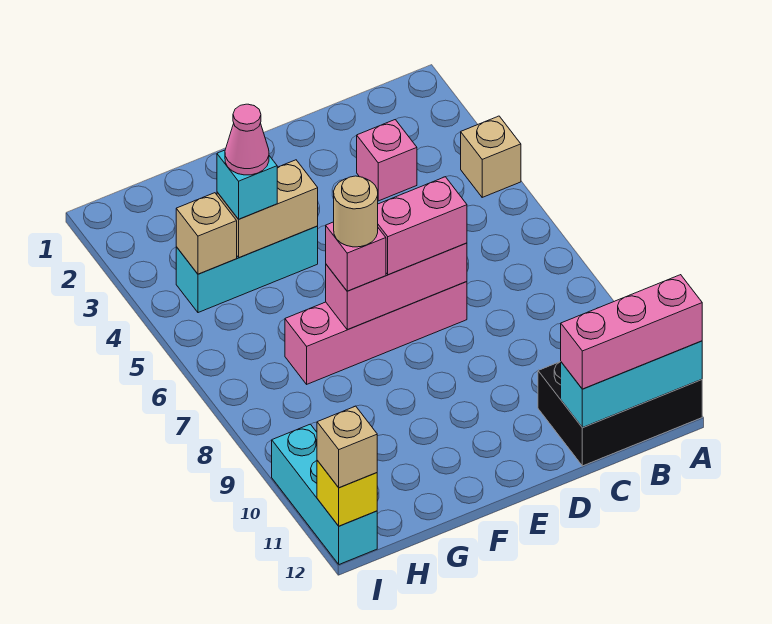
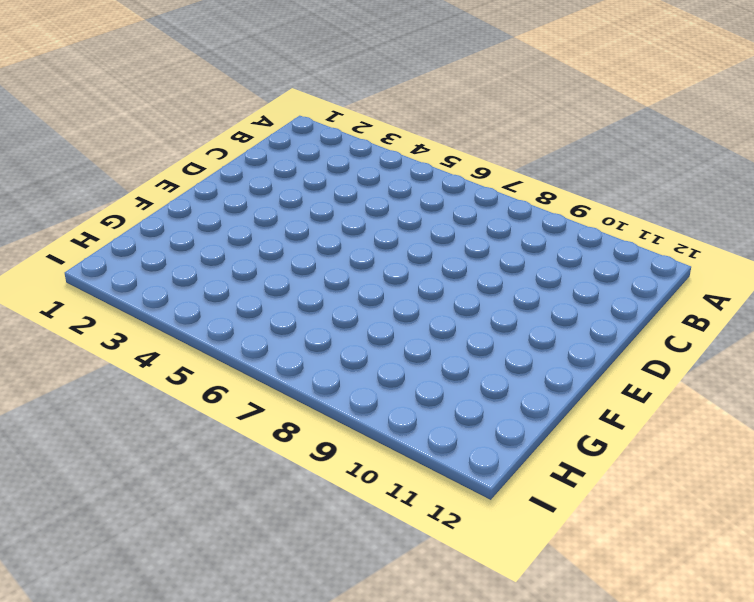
none -> tan 1x1 brick [461,116,521,197]
none -> black 2x3 brick [538,362,702,466]
none -> pink 1x1 brick [357,120,417,201]

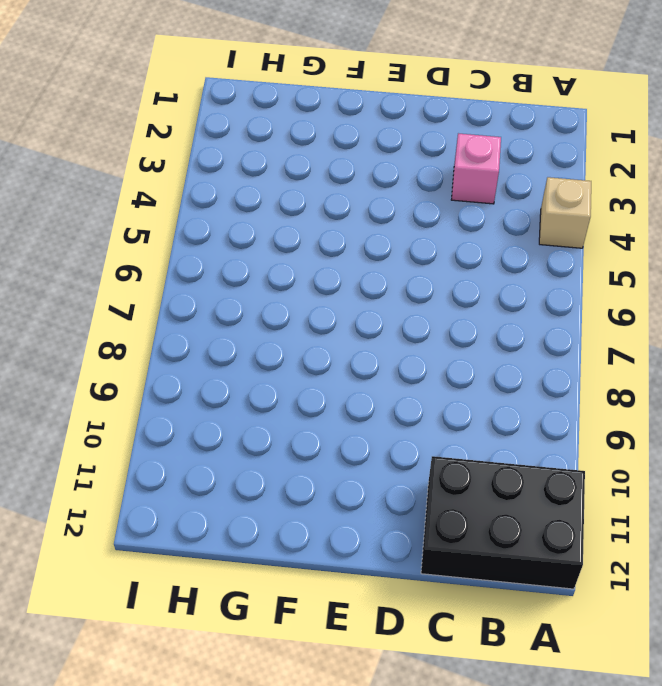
none -> pink 1x4 brick [285,282,467,384]
none -> cyan 1x3 brick [176,226,318,313]
none -> cyan 1x3 brick [272,424,377,564]

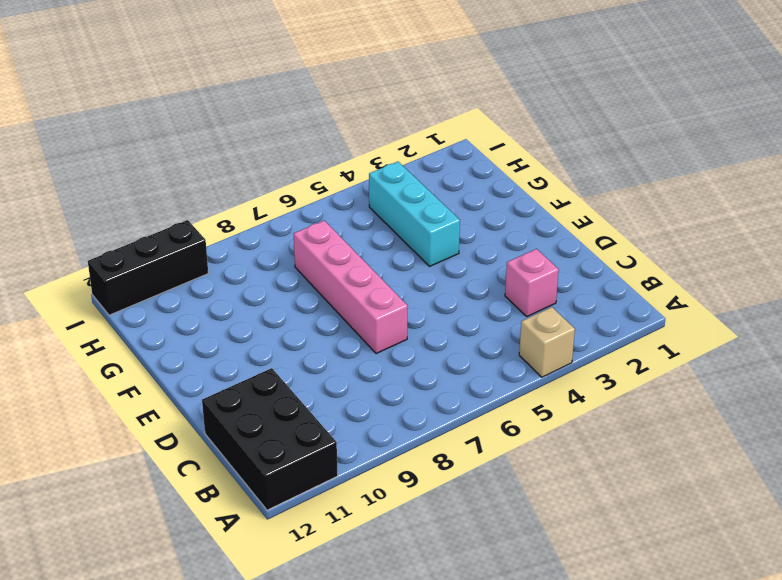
black 1x3 brick [88,220,208,315] -> cyan 1x3 brick [272,424,377,564]
none -> cyan 1x3 brick [561,341,702,427]
none -> pink 1x3 brick [326,243,467,329]
none -> tan 1x2 brick [217,160,318,258]

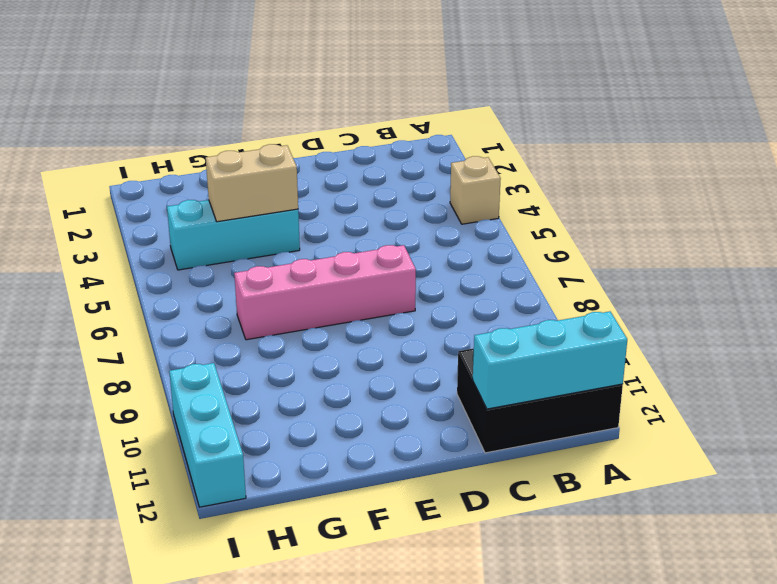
none -> pink 1x1 brick [357,120,417,201]
none -> pink 1x3 brick [326,243,467,329]
none -> tan 1x1 brick [176,193,237,274]

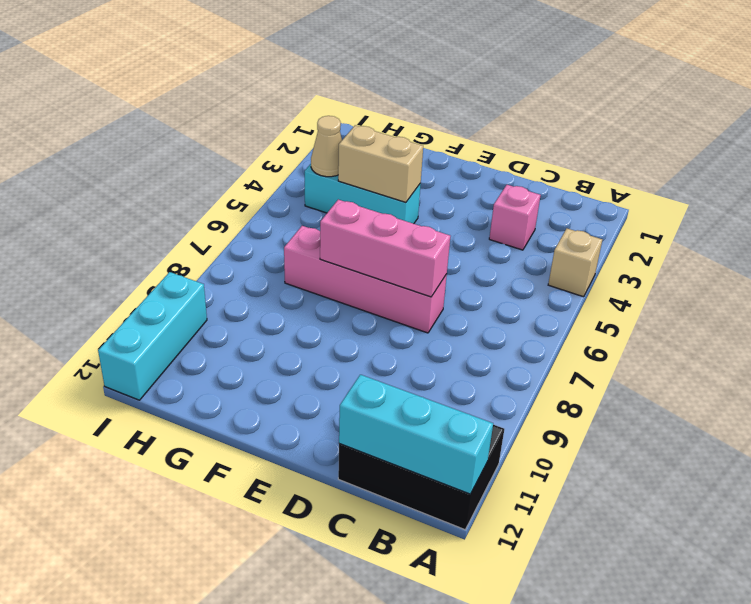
tan 1x1 cone [311,116,342,177] -> tan 1x1 brick [176,193,237,274]
none -> yellow 1x1 brick [317,461,377,526]
none -> pink 1x3 brick [561,275,702,389]
none -> pink 1x2 brick [378,177,467,275]

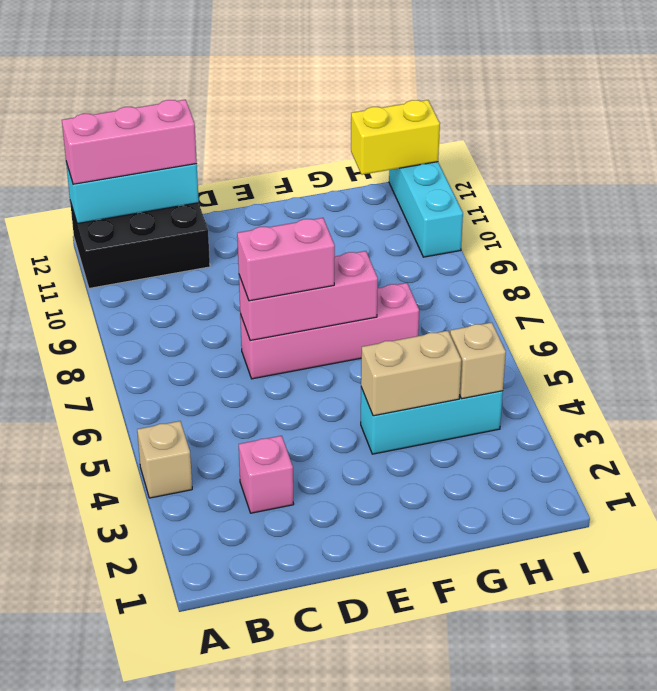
yellow 1x2 brick [351,100,440,175] -> yellow 1x1 brick [317,461,377,526]
none -> pink 1x1 brick [326,222,386,291]
none -> cyan 1x1 brick [217,150,277,219]
none -> tan 1x1 brick [317,406,377,488]

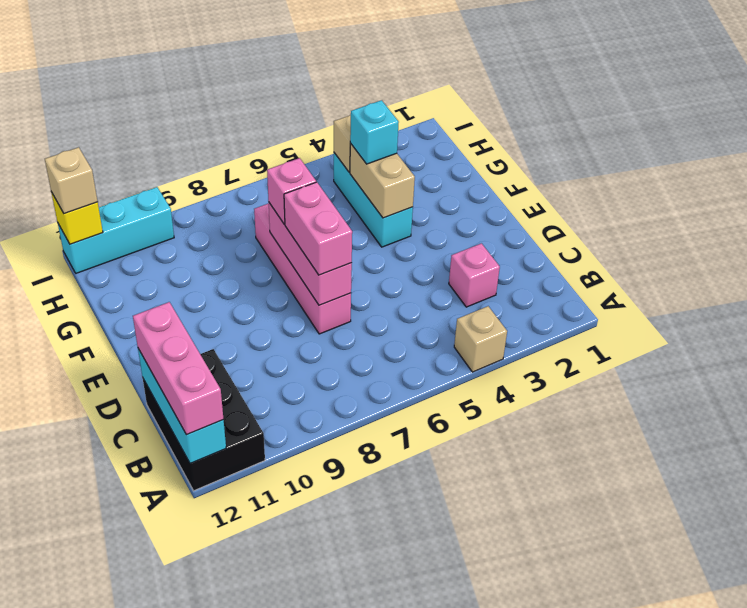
none -> tan 1x1 round brick [334,176,378,247]
none -> pink 1x1 cone [225,104,269,175]

